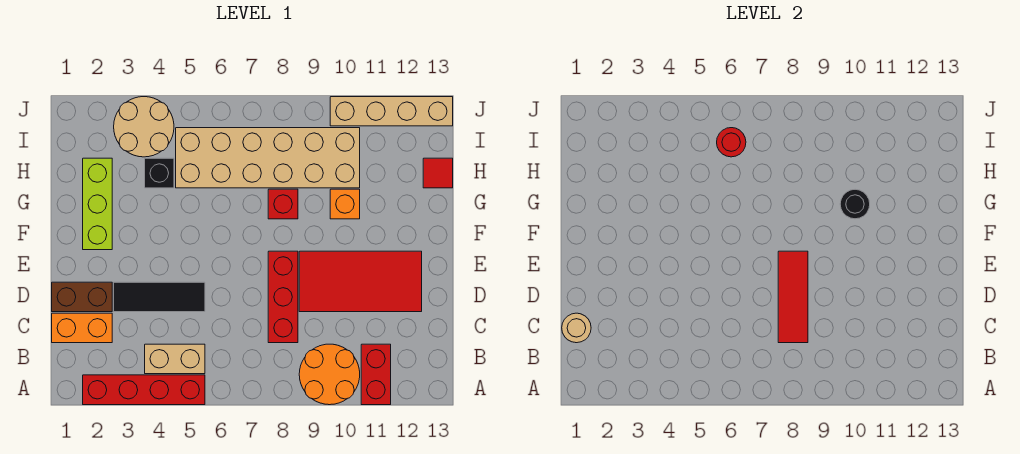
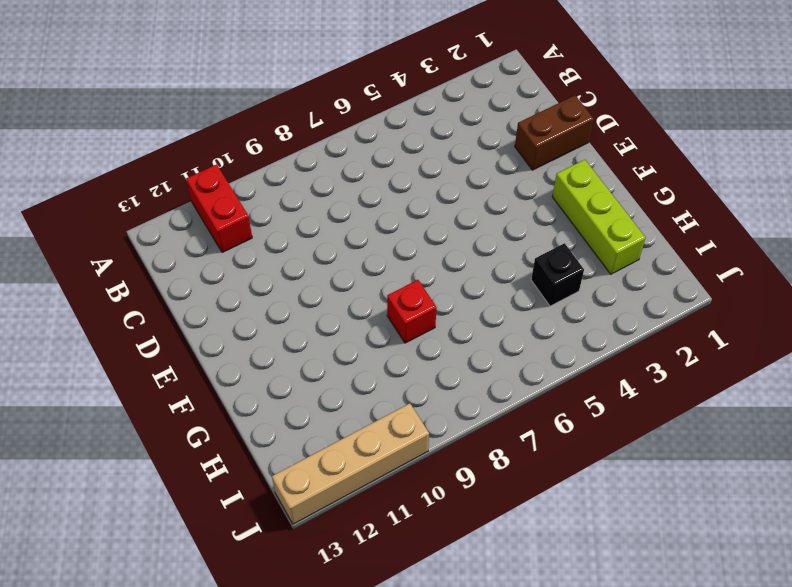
none -> red 1x4 brick [83,375,205,405]
none -> orange 2x2 round brick [299,344,360,405]
none -> tan 1x2 brick [145,344,205,374]

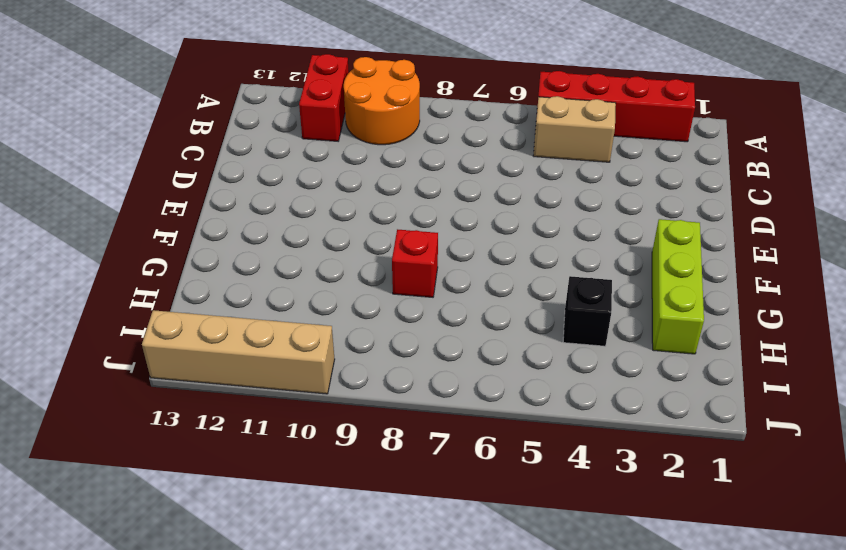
none -> orange 1x2 brick [52,313,112,343]
none -> red 1x3 brick [268,251,298,343]
none -> brown 1x2 brick [52,282,112,312]

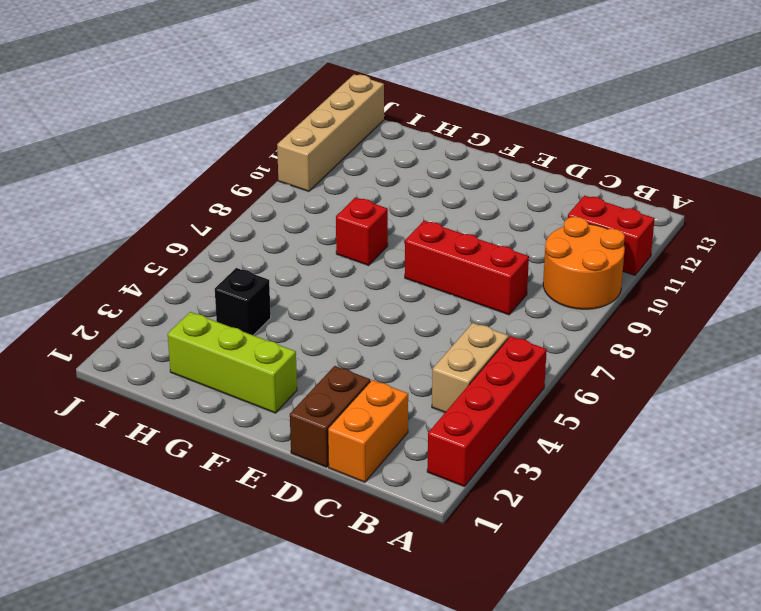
none -> black 1x3 tile [114,282,205,312]
none -> red 2x4 tile [299,251,422,312]
none -> orange 1x1 brick [330,189,360,219]

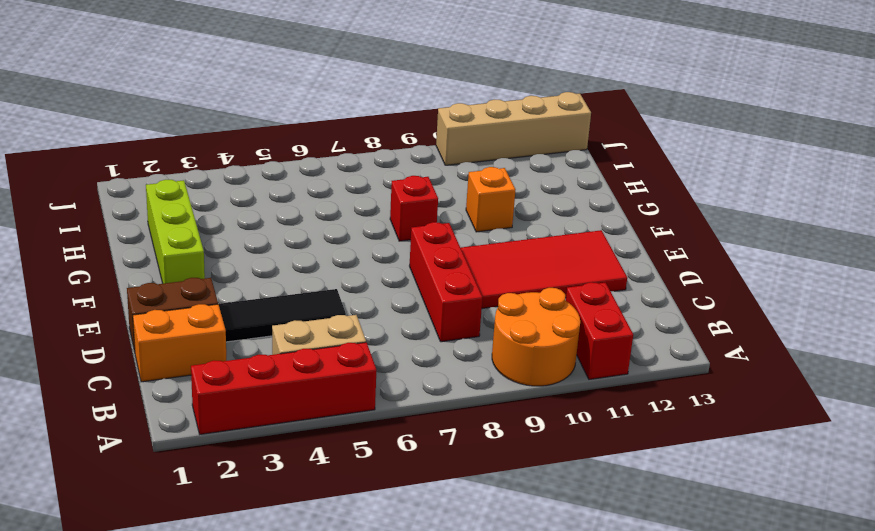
none -> black 1x1 brick [145,158,174,188]
none -> tan 2x6 brick [176,128,360,188]
none -> red 1x1 tile [423,158,453,188]

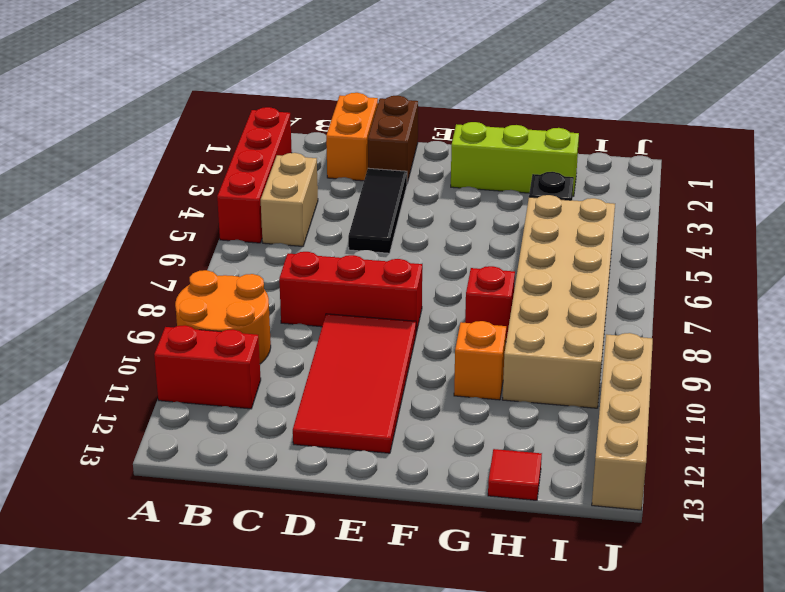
none -> tan 2x2 round brick [114,97,174,157]
none -> tan 1x1 round brick [562,313,591,343]
none -> red 1x3 tile [778,251,808,343]

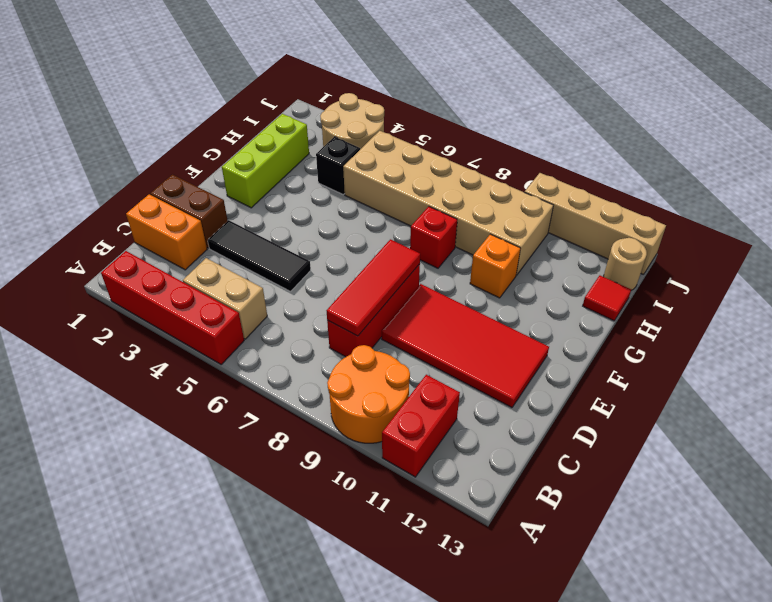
tan 1x1 round brick [604,238,647,290] -> tan 1x1 round brick moved to [562,313,591,343]
none -> black 1x1 round brick [840,189,870,219]
none -> red 1x1 round brick [717,128,746,157]

